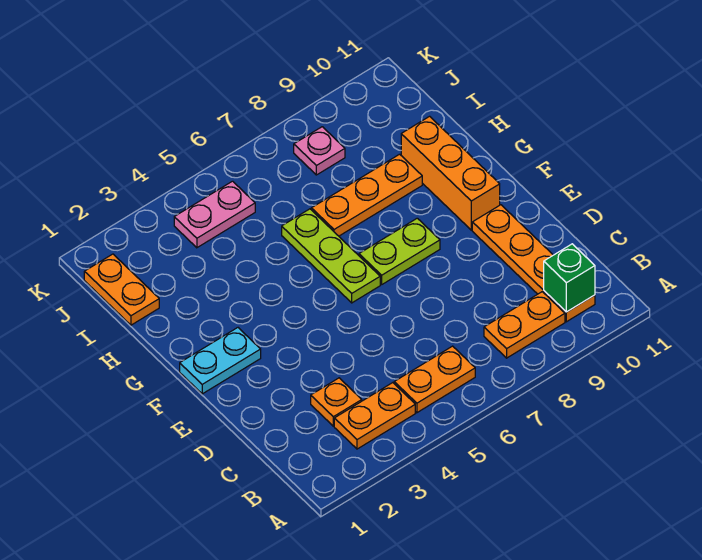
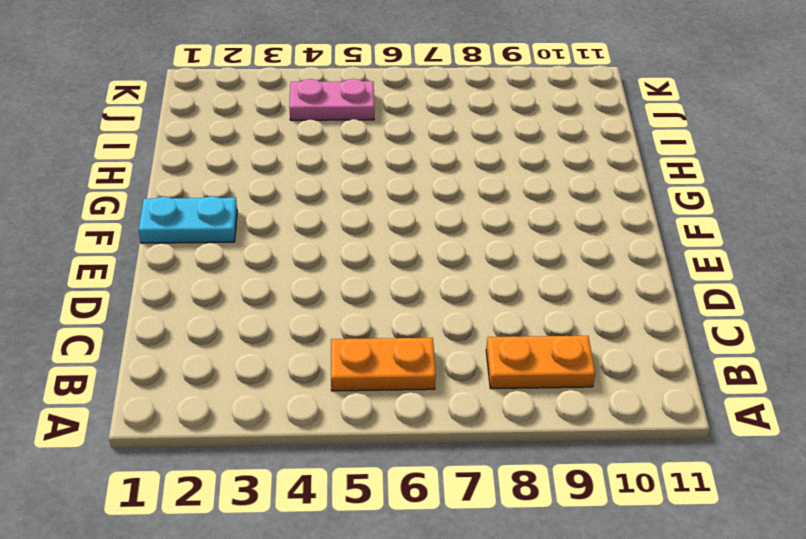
none -> orange 1x2 plate [334,383,415,449]
none -> orange 1x4 plate [472,205,595,322]
none -> orange 1x1 plate [311,378,362,426]

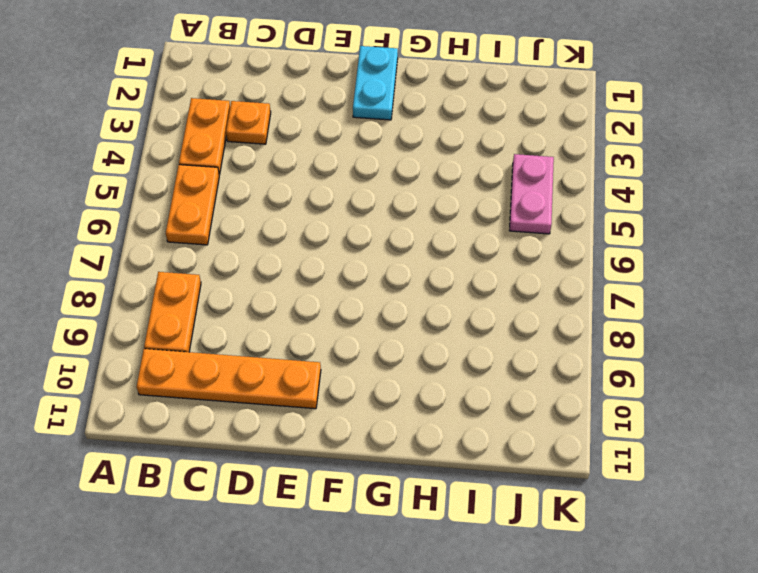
none -> lime 1x3 plate [282,209,380,303]
none -> lime 1x2 plate [359,218,440,285]
none -> orange 1x3 brick [401,116,500,230]

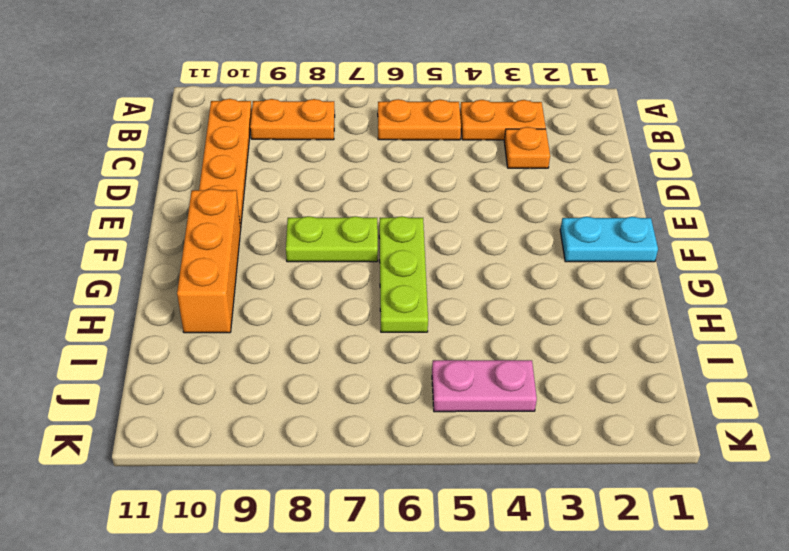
none -> orange 1x3 plate [311,154,422,236]
none -> orange 1x2 plate [84,254,159,325]
none -> pink 1x1 plate [294,127,345,175]

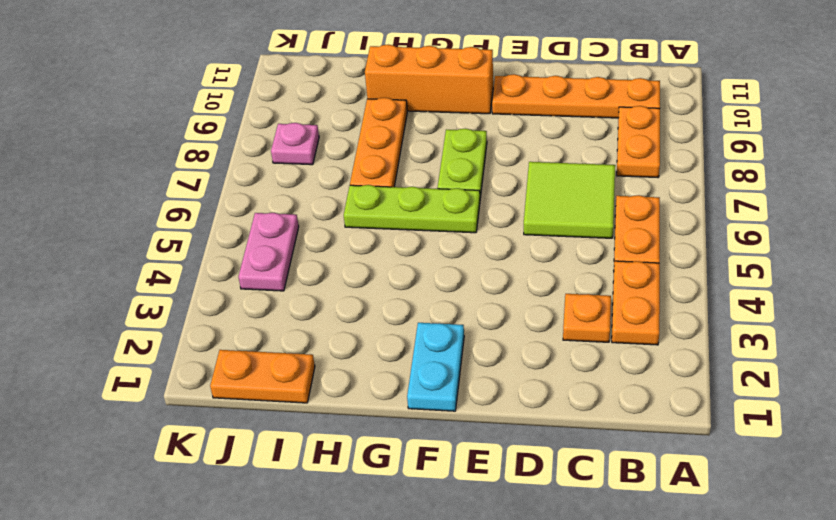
lime 2x2 tile [524,162,615,238] -> none
none -> green 1x1 brick [544,244,595,312]

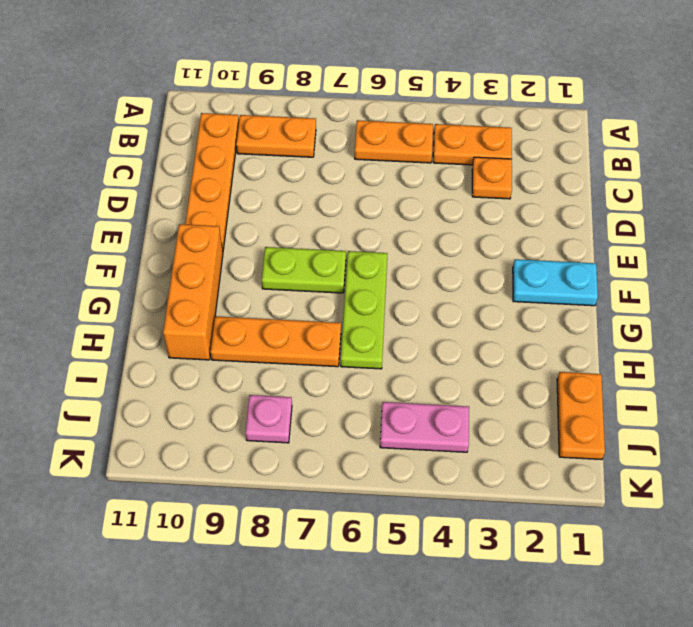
none -> green 1x1 brick [544,244,595,312]

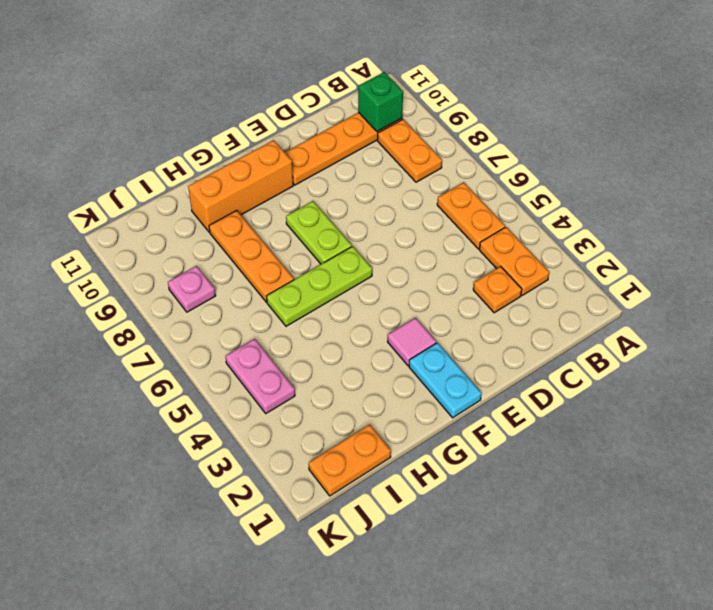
pink 1x1 tile [388,318,436,366] -> none

